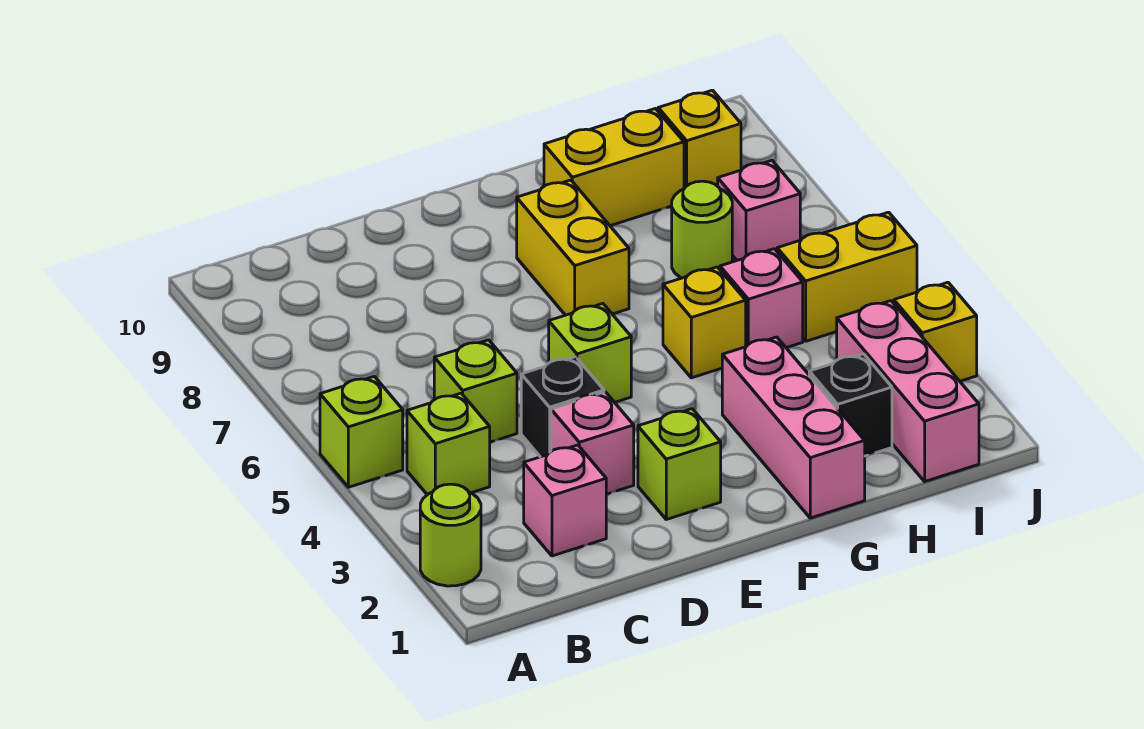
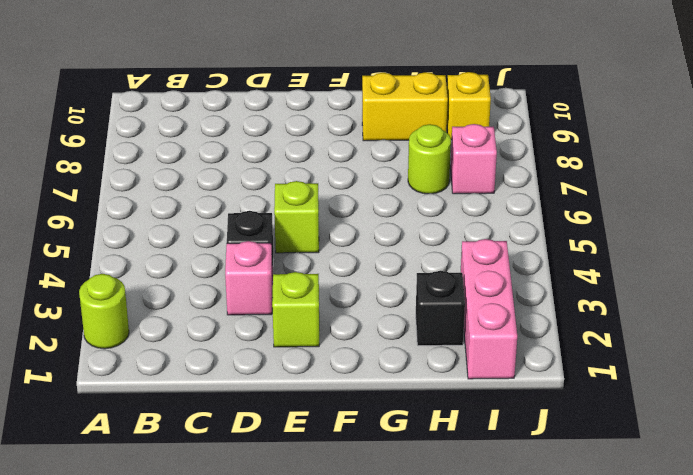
none -> lime 1x1 brick [320,376,403,487]
none -> lime 1x1 brick [407,393,490,495]
none -> pink 1x1 brick [524,445,606,556]

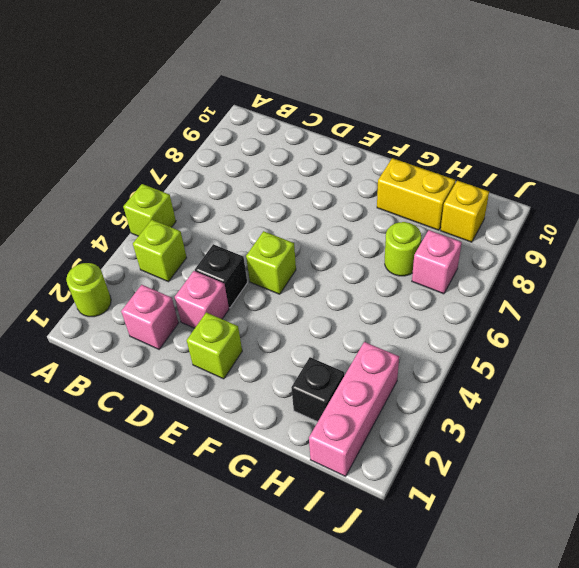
none -> lime 1x1 brick [434,340,517,442]
none -> yellow 1x2 brick [517,180,629,315]
none -> pink 1x3 brick [722,337,865,518]

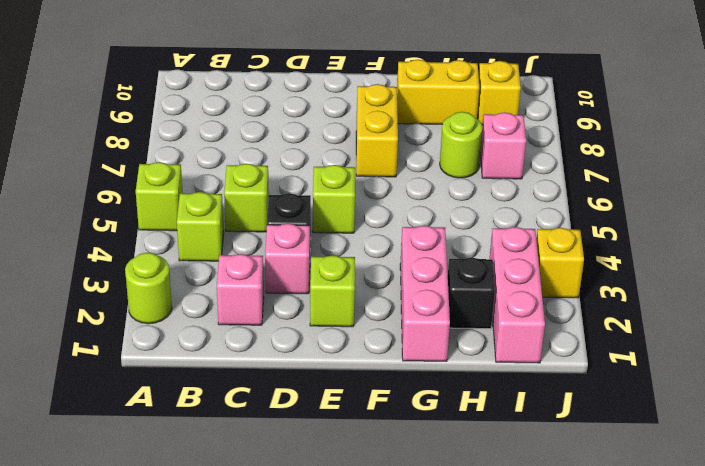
none -> yellow 1x1 brick [663,267,746,378]
none -> pink 1x1 brick [720,249,803,348]
none -> yellow 1x2 brick [777,212,917,341]

